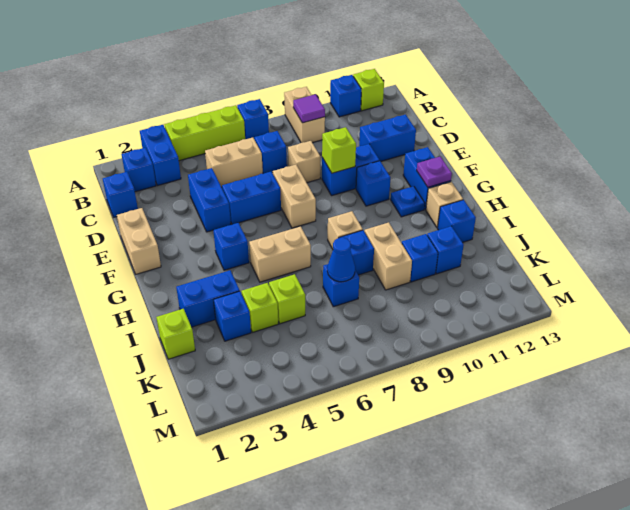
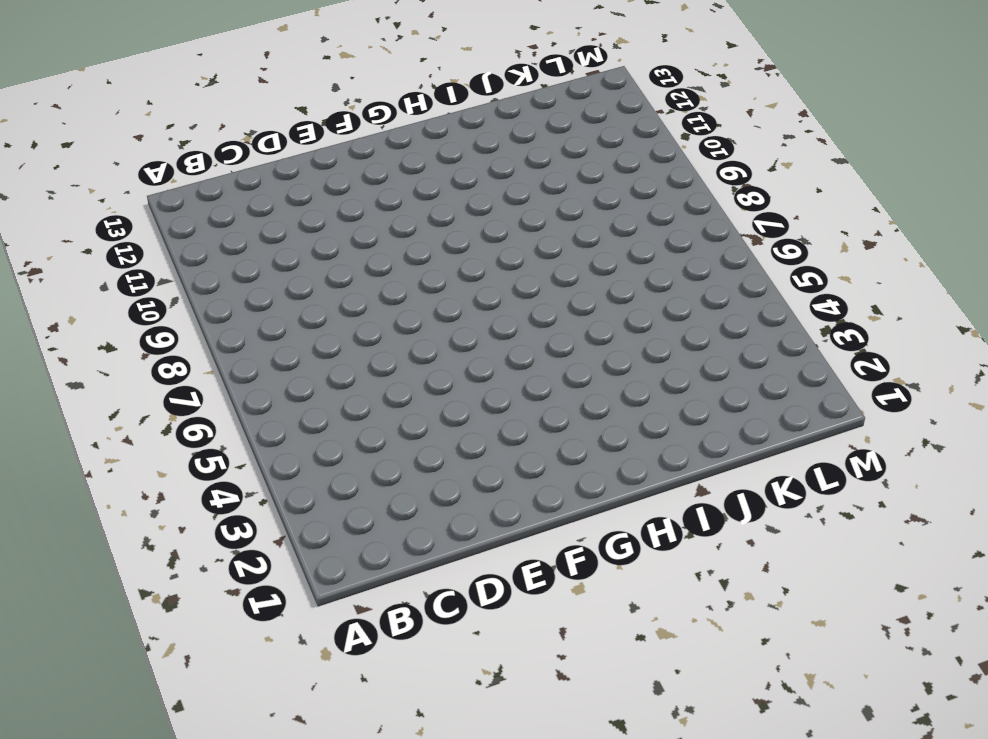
none -> blue 1x2 brick [140,125,181,186]
none -> lime 1x3 brick [164,105,245,161]
none -> blue 1x1 brick [237,99,269,139]
none -> tan 1x2 brick [284,87,325,143]

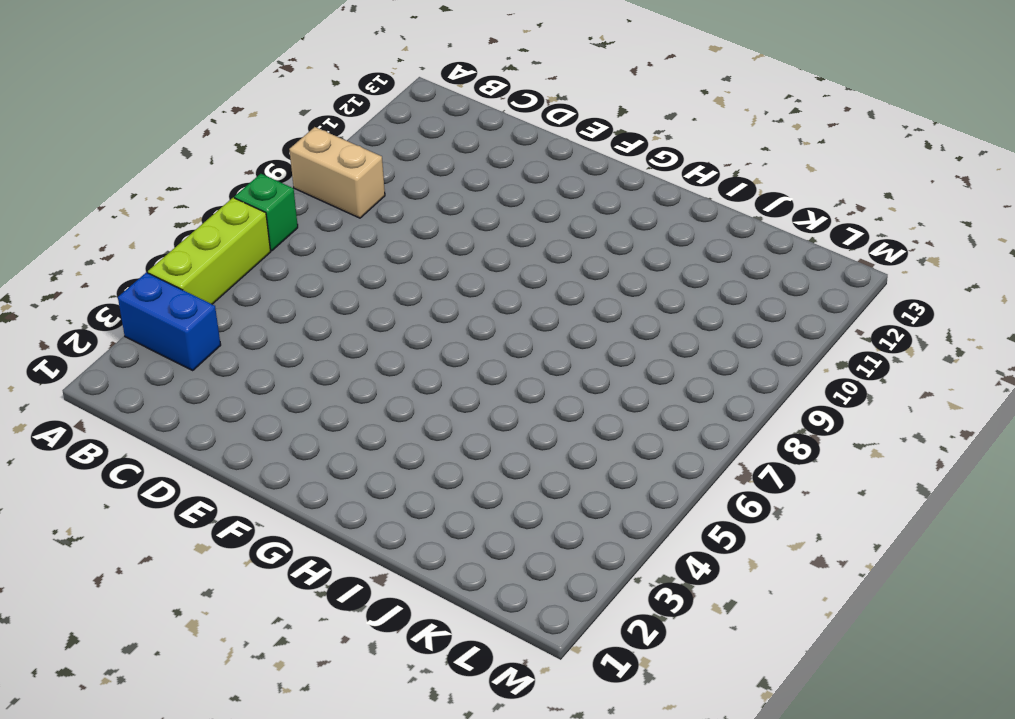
green 1x1 brick [234,174,298,251] -> blue 1x1 brick [237,99,269,139]
none -> blue 1x1 brick [330,75,361,117]
none -> lime 1x1 brick [353,69,384,111]
none -> blue 1x1 brick [121,148,156,192]
none -> blue 1x1 brick [103,172,138,217]

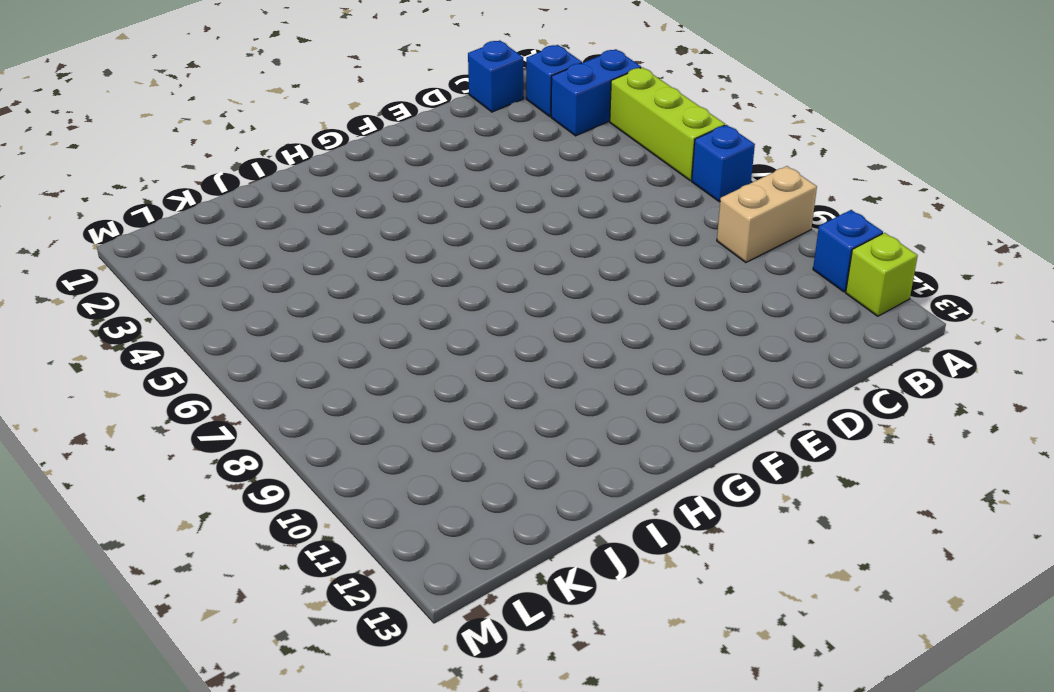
none -> tan 1x2 brick [205,138,263,187]
none -> blue 1x1 brick [254,131,287,174]
none -> blue 1x2 brick [188,168,231,232]
none -> tan 1x1 brick [288,141,320,183]

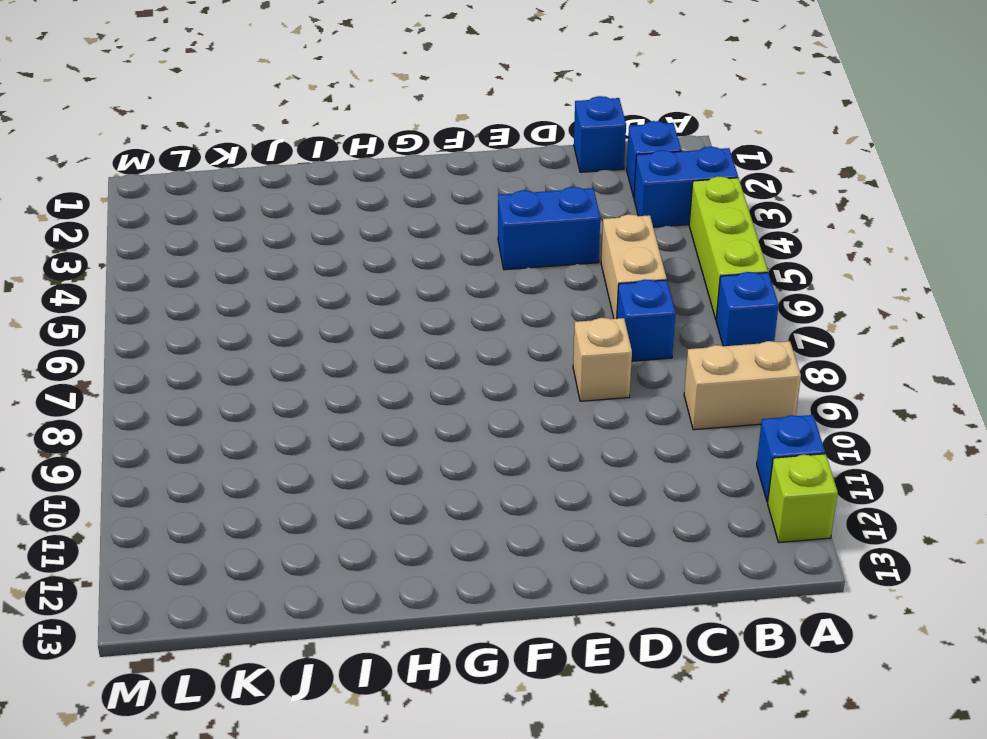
none -> blue 1x2 brick [359,115,416,161]
none -> tan 1x2 brick [117,208,161,274]
none -> blue 1x2 brick [222,172,281,224]
none -> tan 1x2 brick [273,165,316,228]

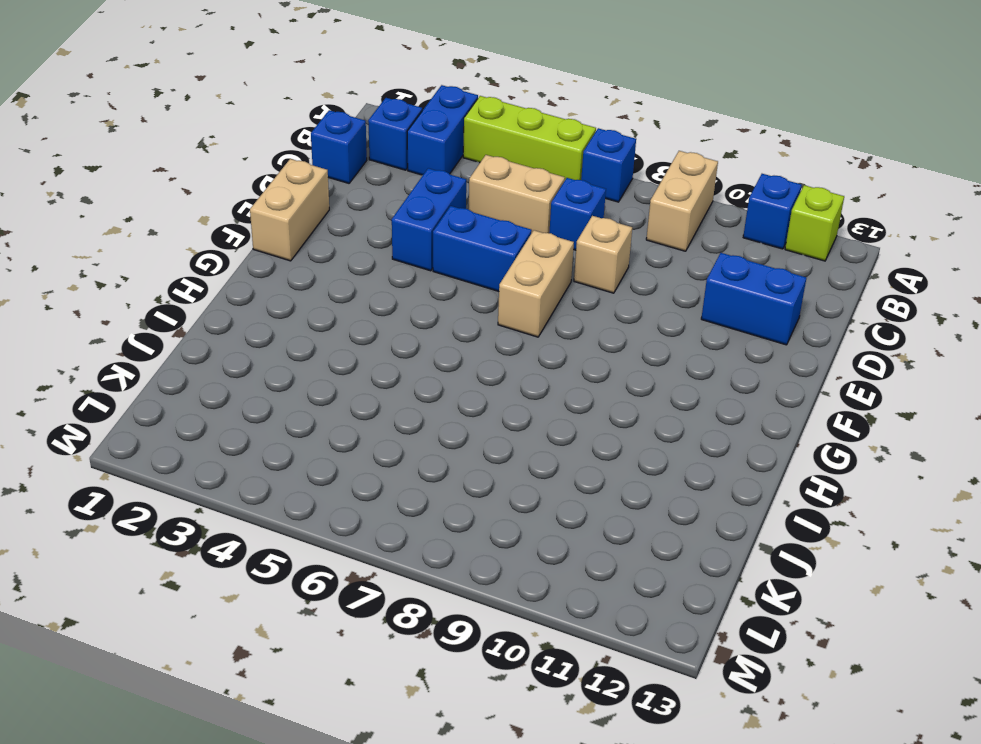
none -> blue 1x2 brick [322,144,380,196]
none -> blue 1x1 brick [356,161,391,206]
none -> blue 1x2 brick [403,147,451,210]
none -> blue 1x1 brick [213,223,249,270]

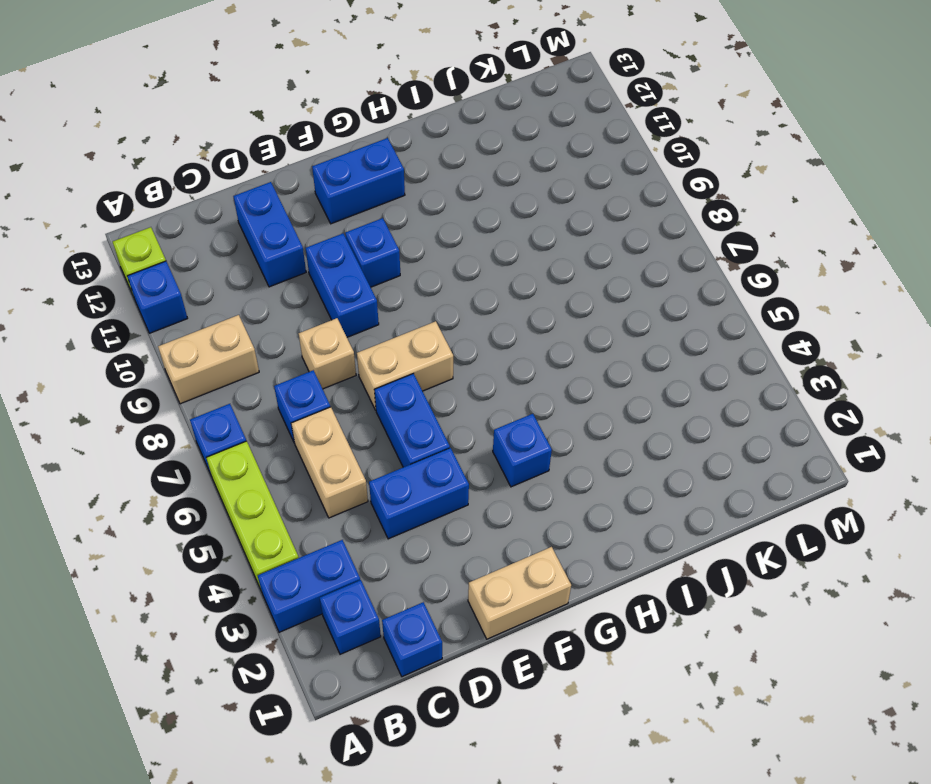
none -> blue 1x1 plate [391,186,425,217]
none -> tan 1x2 brick [249,226,311,282]
none -> tan 1x1 brick [328,211,363,249]
none -> tan 1x1 brick [426,182,463,228]

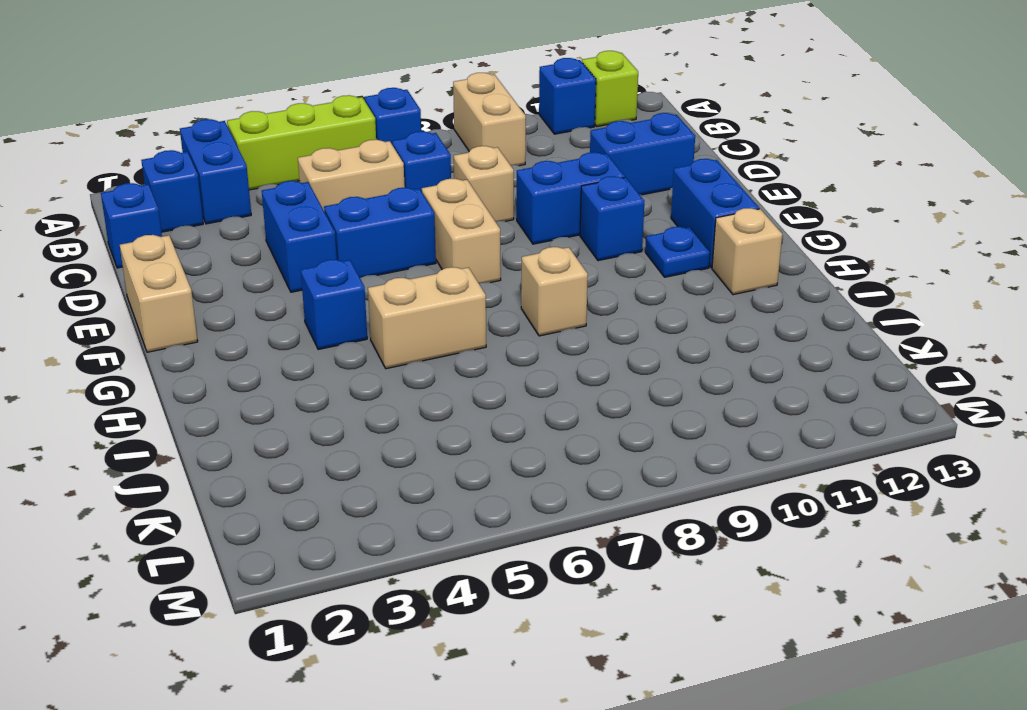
none -> blue 1x2 brick [176,270,240,327]
none -> blue 1x1 brick [339,230,374,275]
none -> tan 1x2 brick [364,222,412,290]
none -> blue 1x1 brick [438,200,476,243]

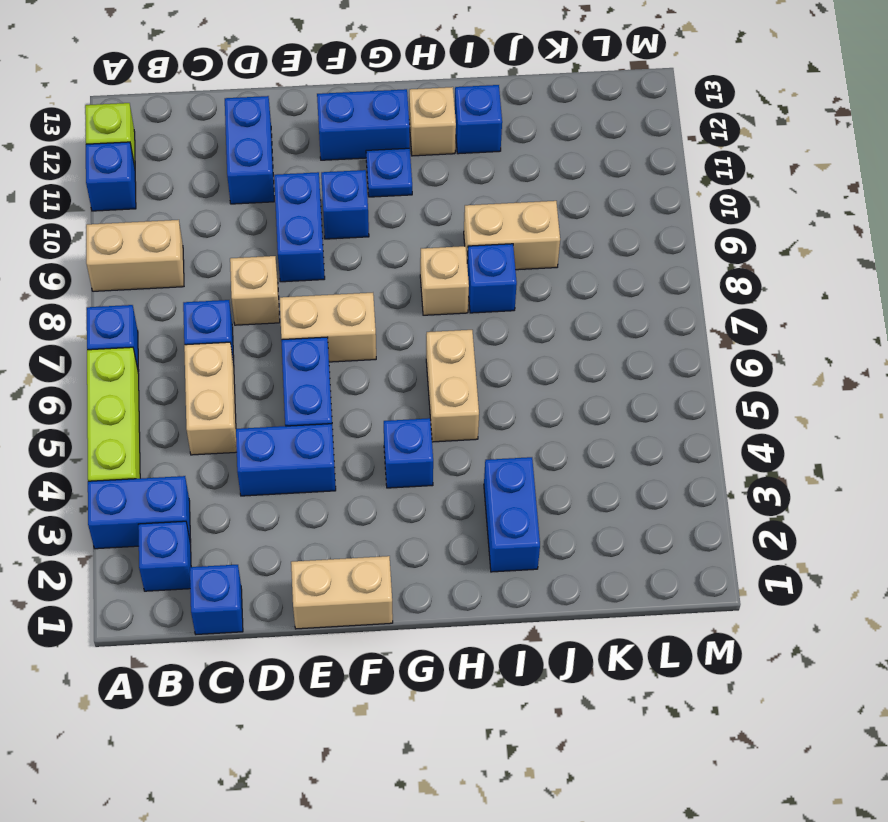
none -> lime 1x1 brick [156,309,195,359]
none -> blue 1x1 brick [214,291,251,341]
none -> lime 1x1 brick [241,283,278,332]
none -> lime 1x1 brick [269,274,305,324]

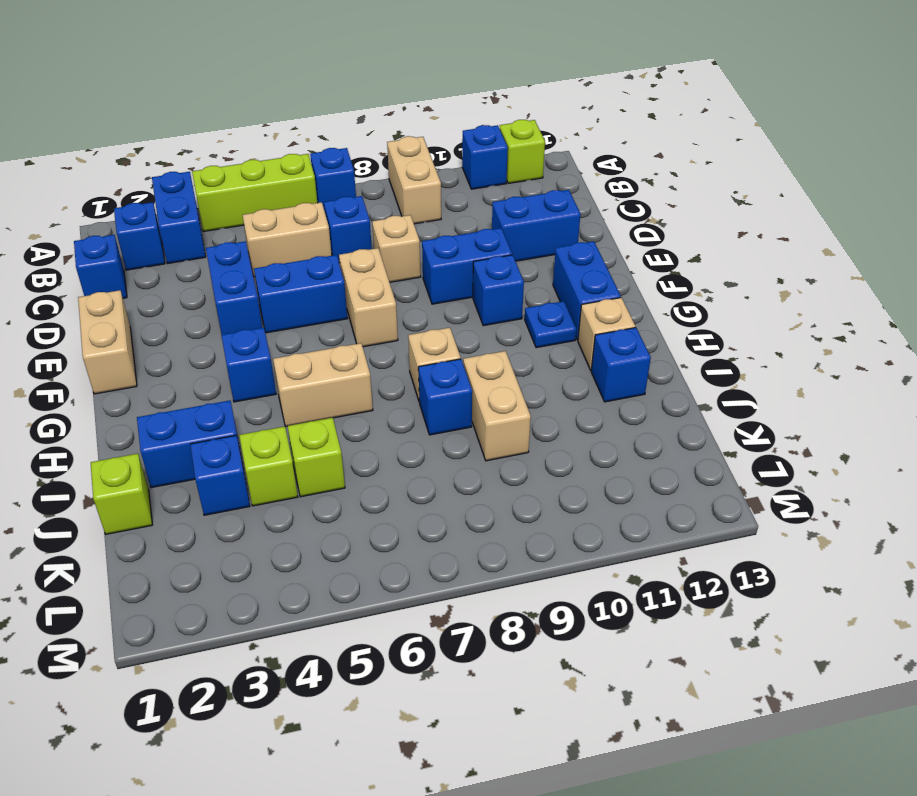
none -> blue 1x1 brick [323,264,359,307]
none -> blue 1x1 brick [402,234,438,282]
none -> blue 1x1 brick [427,226,464,274]
none -> purple 1x1 tile [293,94,325,123]

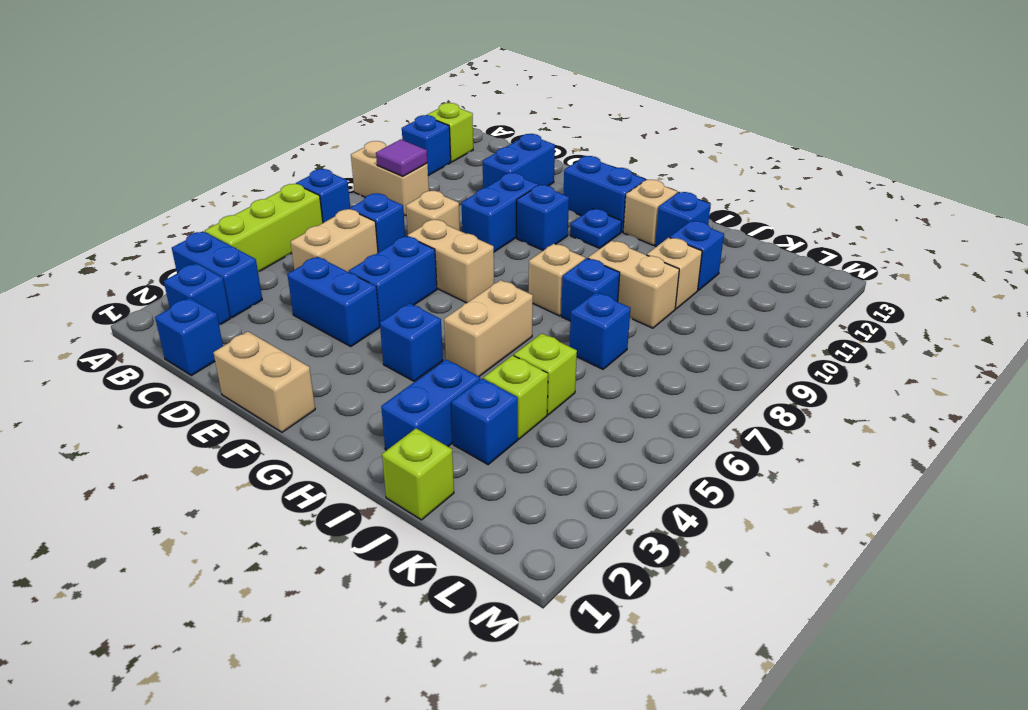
tan 1x1 brick [647,238,702,309] -> blue 1x1 brick [402,234,438,282]
none -> lime 1x1 brick [322,127,356,173]
none -> purple 1x1 plate [417,157,452,187]
none -> blue 1x1 cone [327,238,355,282]

